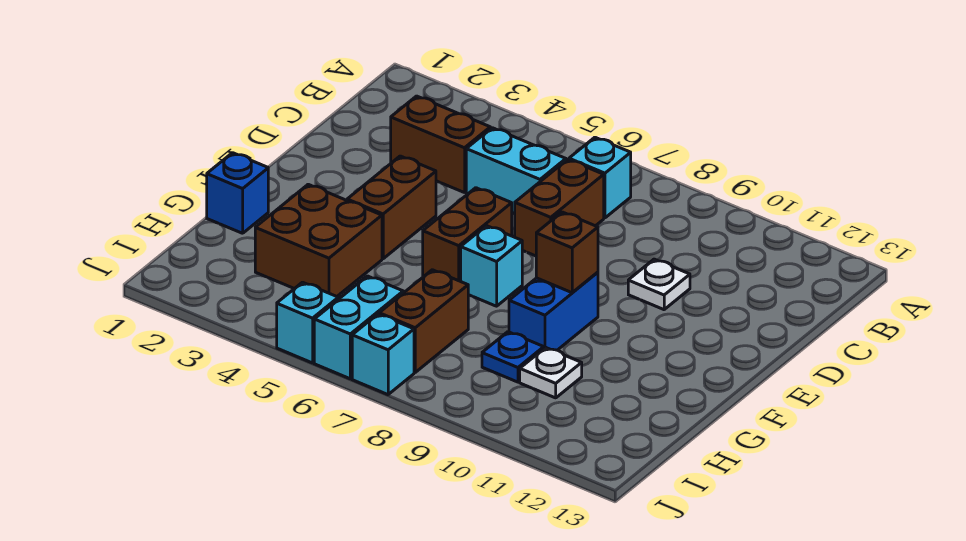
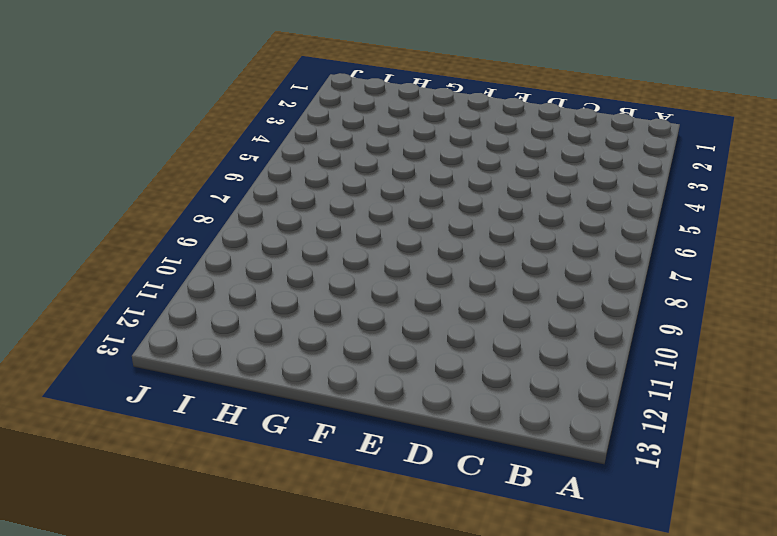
none -> cyan 1x1 brick [569,137,631,218]
none -> brown 1x2 brick [391,96,490,193]
none -> cyan 1x2 brick [466,128,566,214]

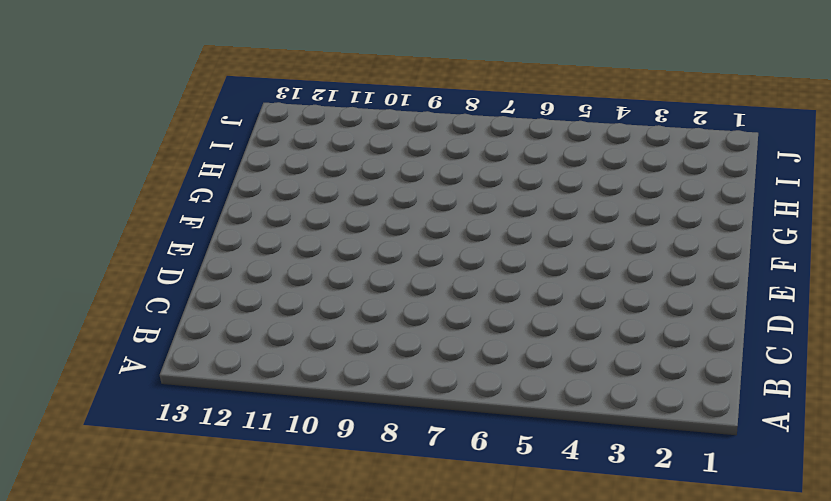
none -> cyan 1x1 brick [569,137,631,218]
none -> brown 1x2 brick [391,96,490,193]
none -> cyan 1x2 brick [466,128,566,214]

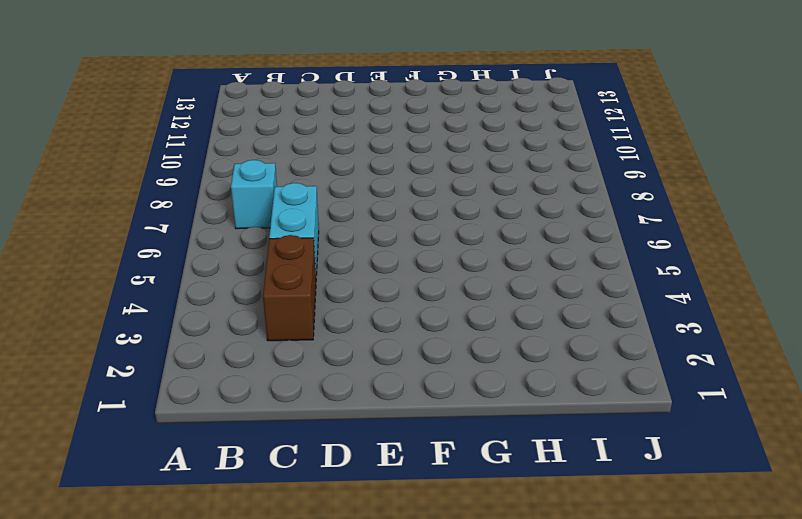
none -> brown 1x2 brick [515,159,604,256]
none -> white 1x1 plate [628,259,690,310]
none -> brown 1x2 brick [347,156,436,259]

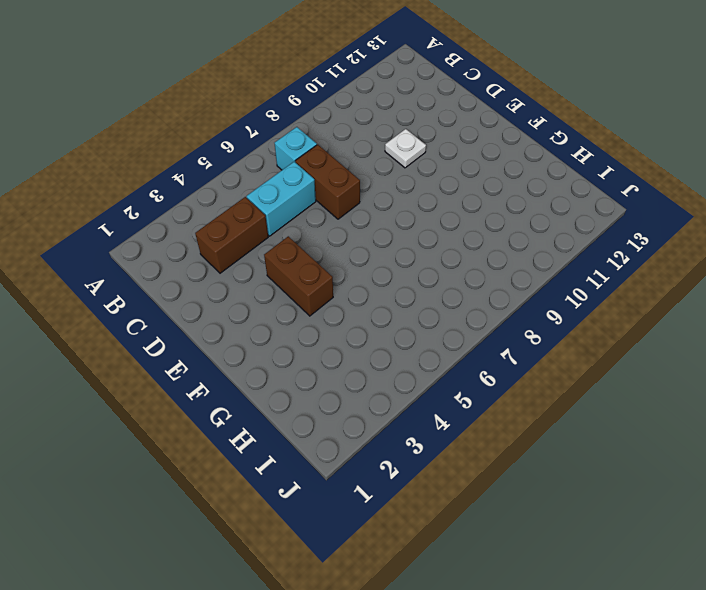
none -> brown 1x2 brick [423,188,512,281]
none -> cyan 1x1 brick [461,226,522,306]
none -> blue 1x2 brick [509,272,598,350]

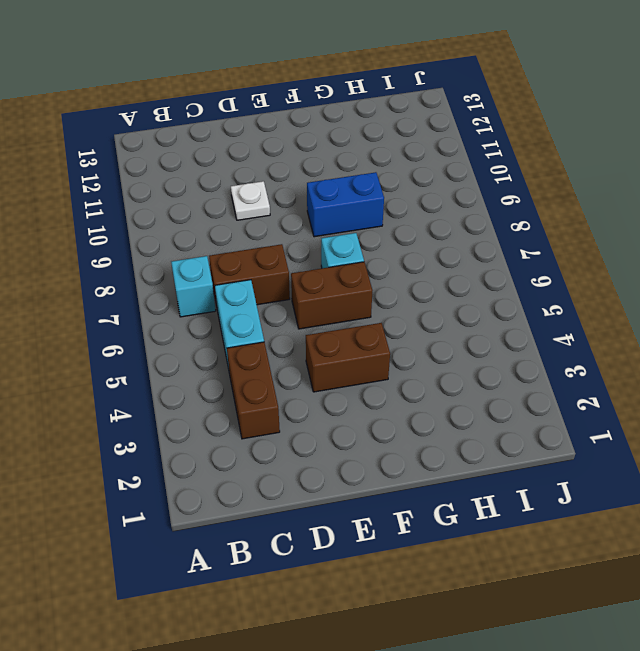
none -> blue 1x1 brick [207,153,268,233]
none -> brown 2x2 brick [255,184,382,296]
none -> brown 1x2 brick [379,270,468,372]

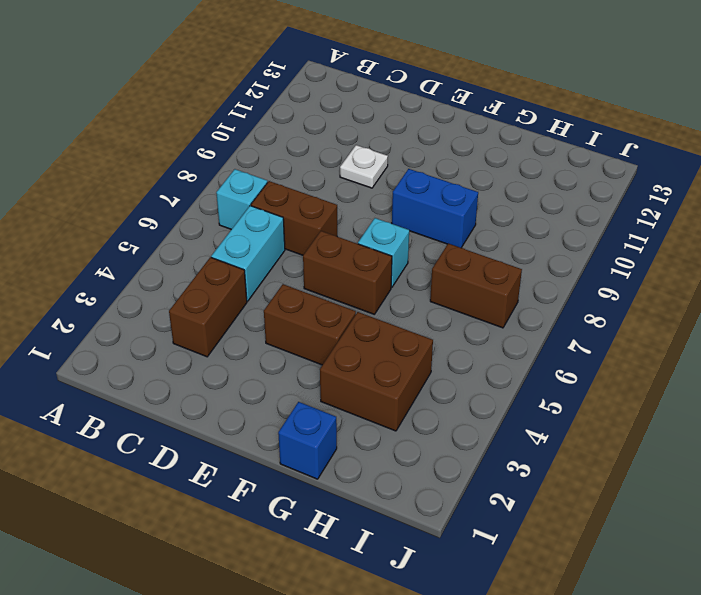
none -> blue 1x1 plate [482,332,544,382]
none -> white 1x1 plate [520,347,582,398]
none -> cyan 1x2 brick [314,276,403,379]

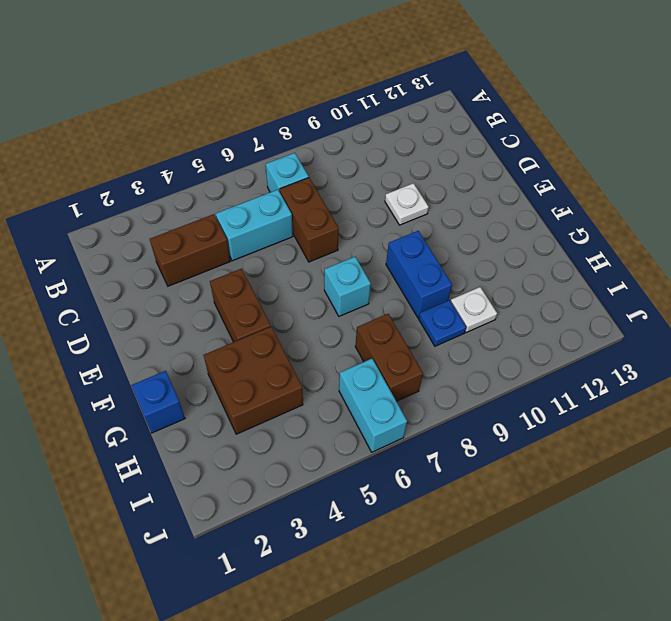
none -> brown 1x2 brick [423,188,512,281]
none -> cyan 1x1 brick [277,282,338,363]
none -> cyan 1x1 brick [352,314,414,395]

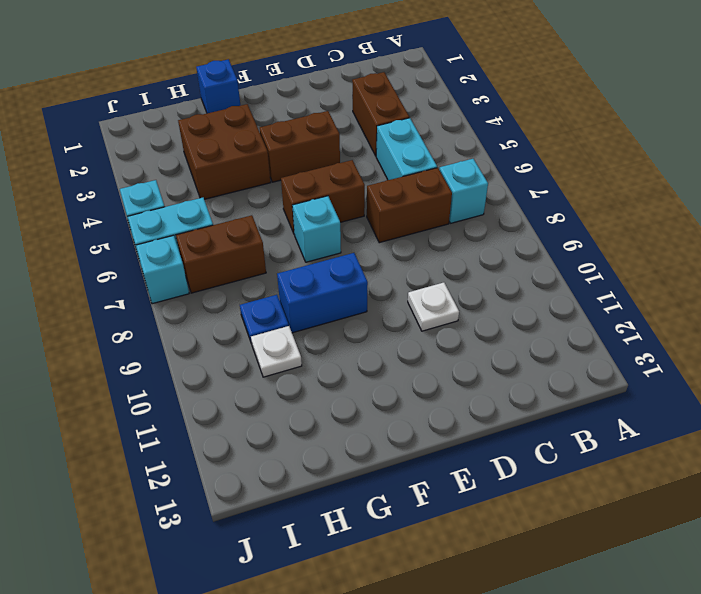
none -> brown 1x1 brick [536,212,598,293]

